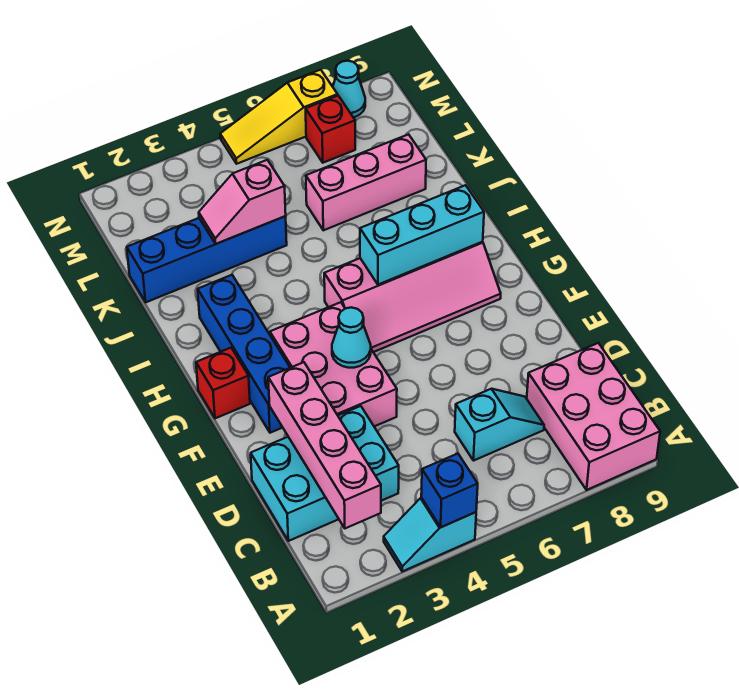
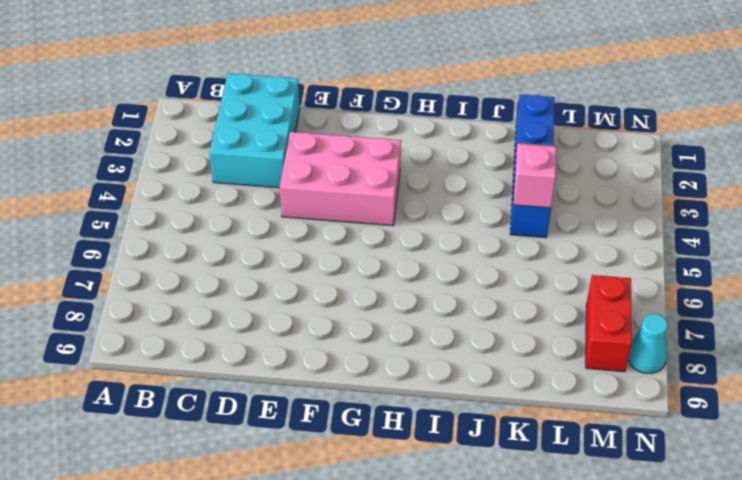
red 1x2 brick [586,275,632,372] -> red 1x1 brick [306,96,355,163]
none -> cyan 1x2 slope [384,498,476,571]
none -> pink 2x3 brick [527,343,660,490]
none -> cyan 1x2 slope [455,389,544,461]

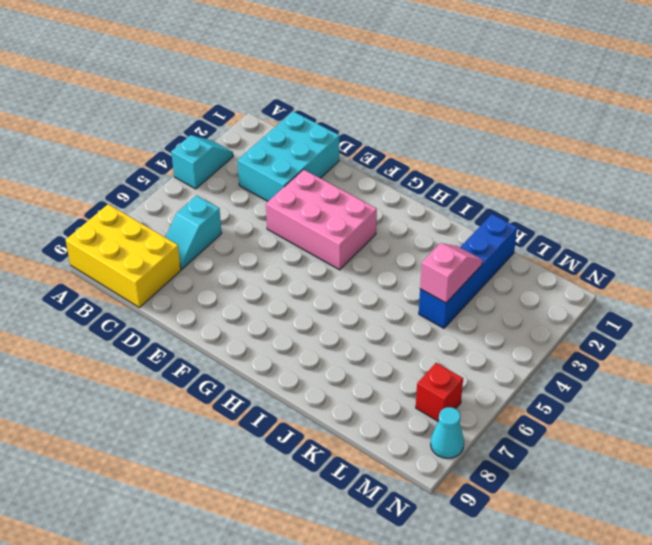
yellow 2x3 brick [66,204,181,308] -> pink 2x3 brick [527,343,660,490]
none -> blue 1x4 brick [198,275,290,433]
none -> red 1x1 brick [196,348,250,418]
none -> pink 2x4 slope [324,242,501,352]

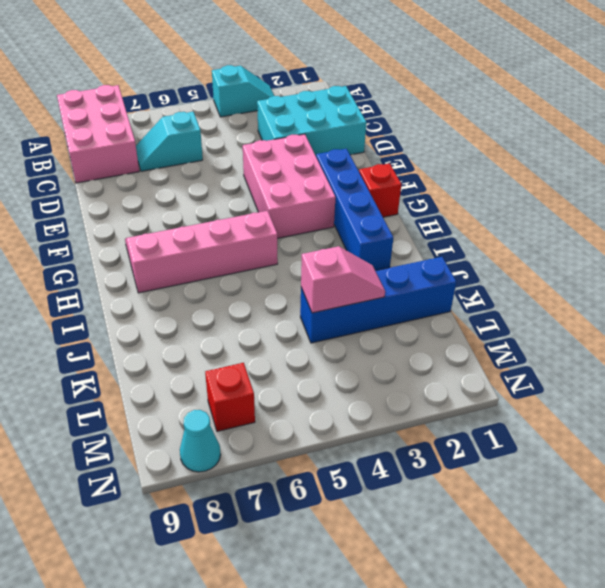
none -> pink 1x3 brick [306,134,426,230]
none -> yellow 1x3 slope [220,70,338,164]
none -> blue 1x1 brick [421,453,478,527]

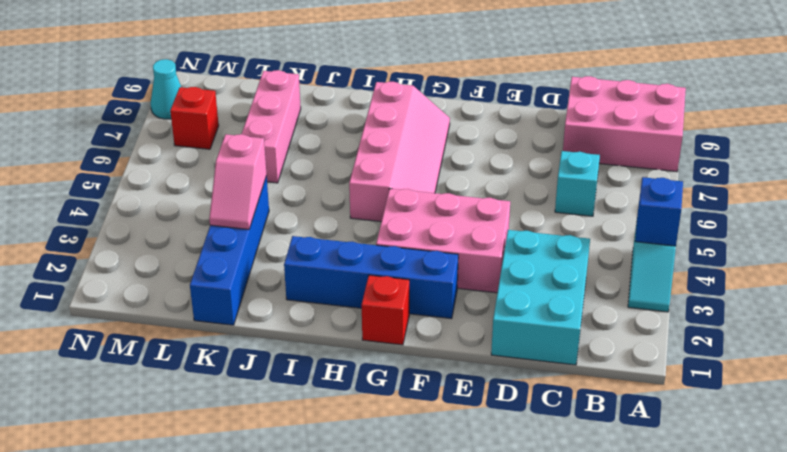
none -> yellow 1x3 slope [220,70,338,164]
none -> pink 1x4 brick [268,362,381,528]
none -> cyan 1x1 cone [332,307,371,368]

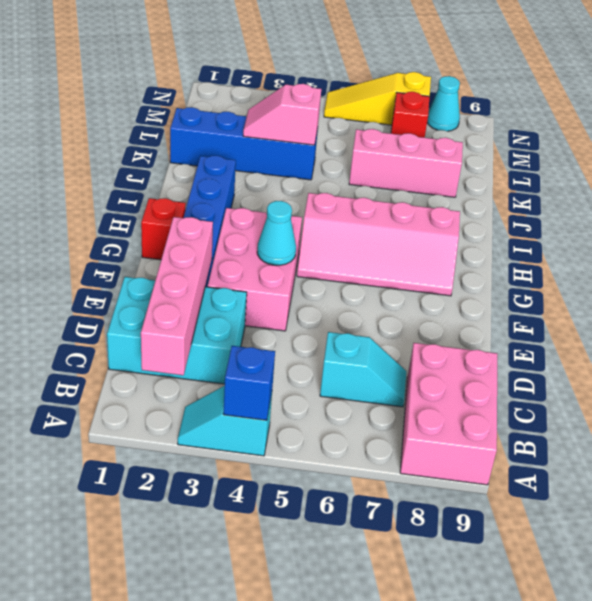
none -> cyan 1x3 brick [360,185,484,285]

